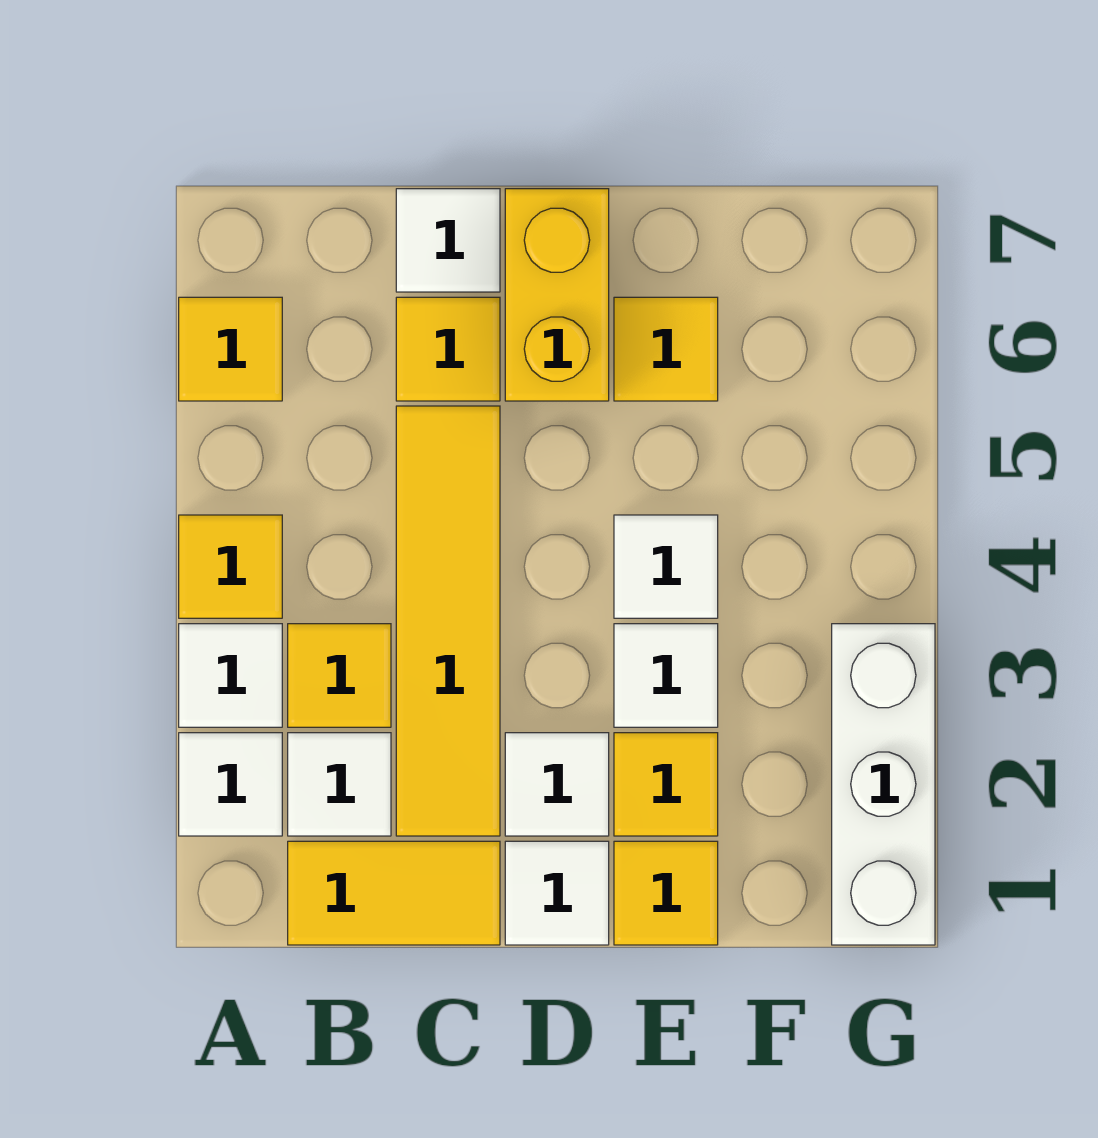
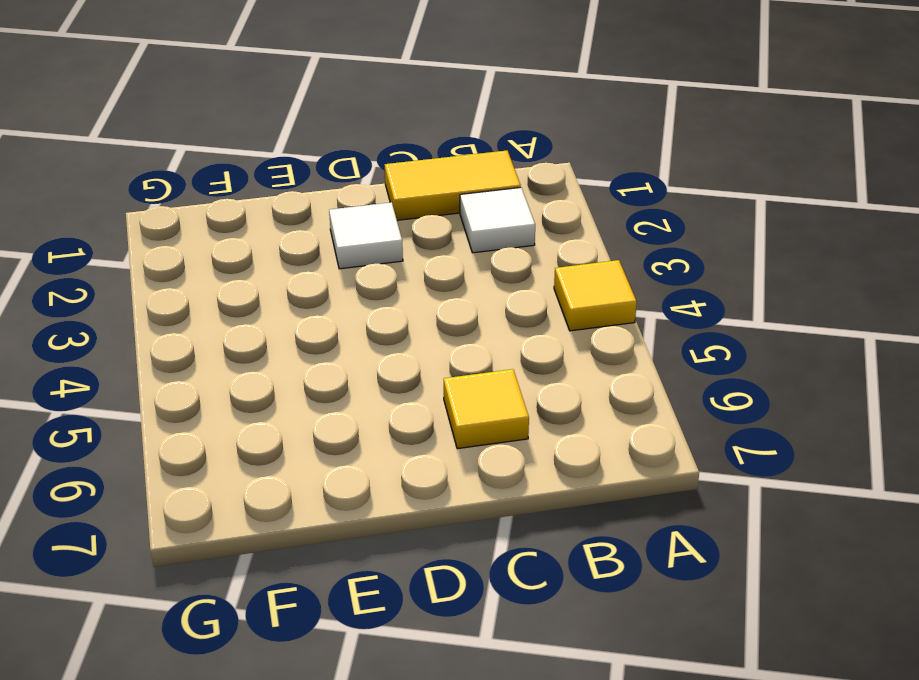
none -> white 1x1 tile [179,733,282,836]
none -> white 1x1 tile [179,624,282,727]
none -> yellow 1x1 tile [179,297,282,401]

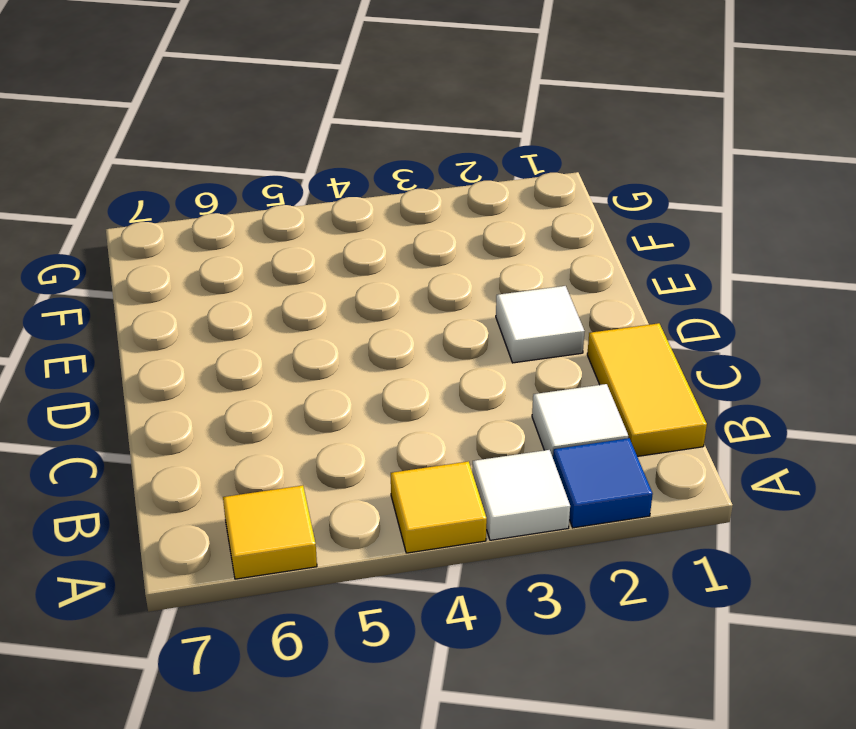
blue 1x1 tile [553,438,653,528] -> white 1x1 tile [179,733,282,836]
none -> yellow 1x1 tile [288,624,391,727]
none -> yellow 1x4 tile [396,406,500,836]
none -> yellow 1x1 tile [396,297,500,401]

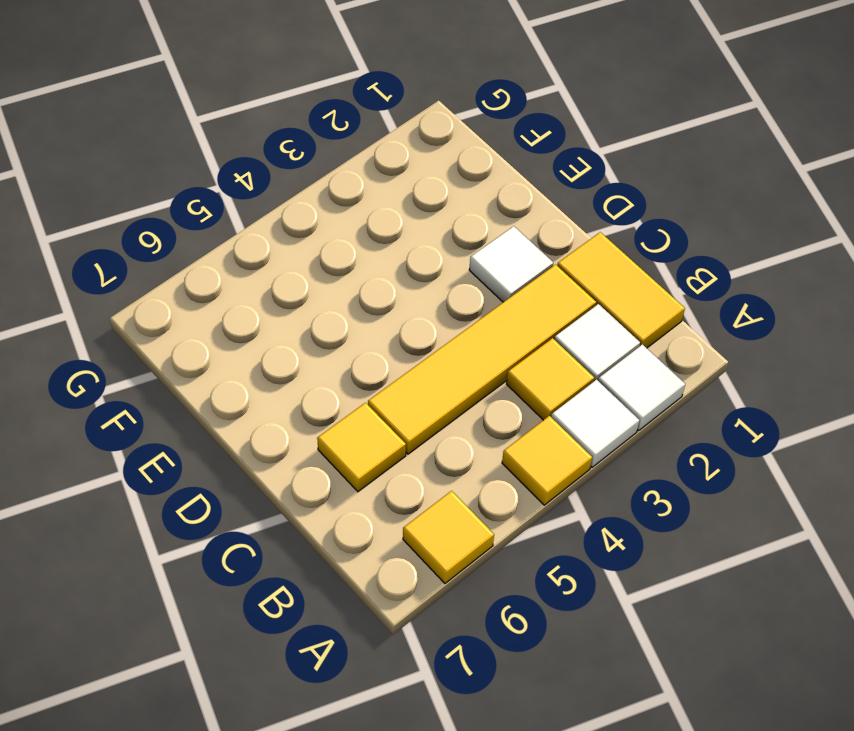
none -> white 1x1 tile [396,189,500,292]
none -> white 1x1 tile [505,841,609,945]
none -> yellow 1x2 brick [505,189,609,401]

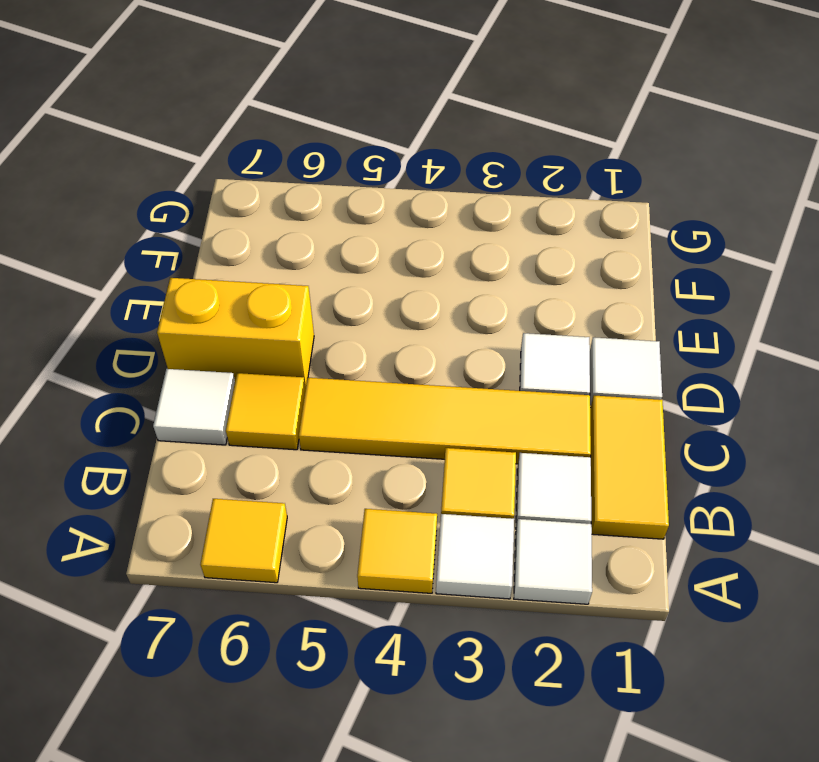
none -> yellow 1x1 tile [614,841,718,945]
none -> yellow 1x1 tile [614,733,718,836]
none -> white 1x1 tile [614,624,718,727]

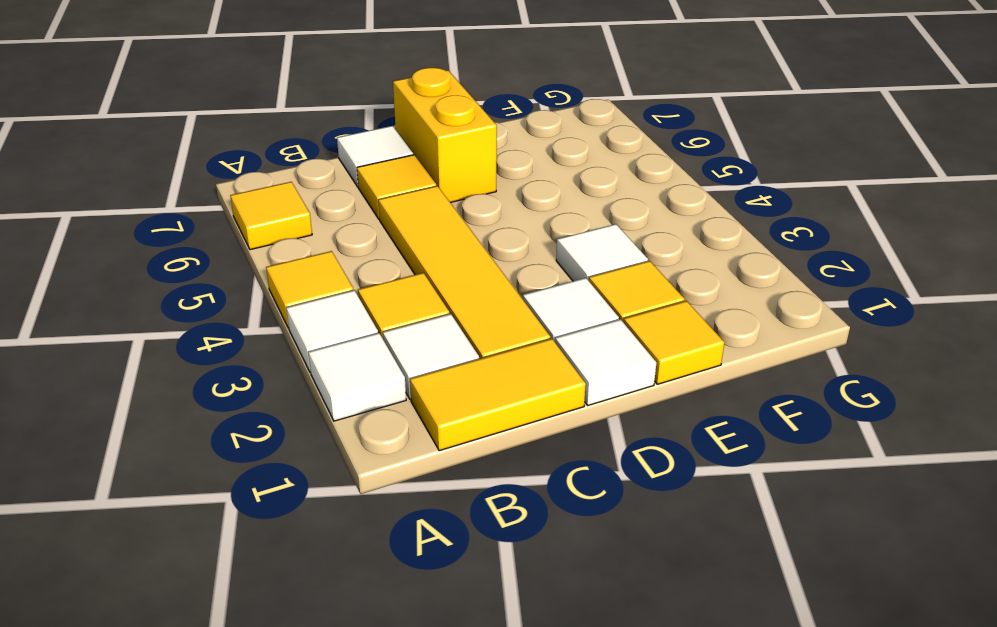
none -> white 1x1 tile [614,515,718,618]
none -> yellow 1x1 tile [614,297,718,401]
none -> white 1x3 brick [832,624,935,945]

